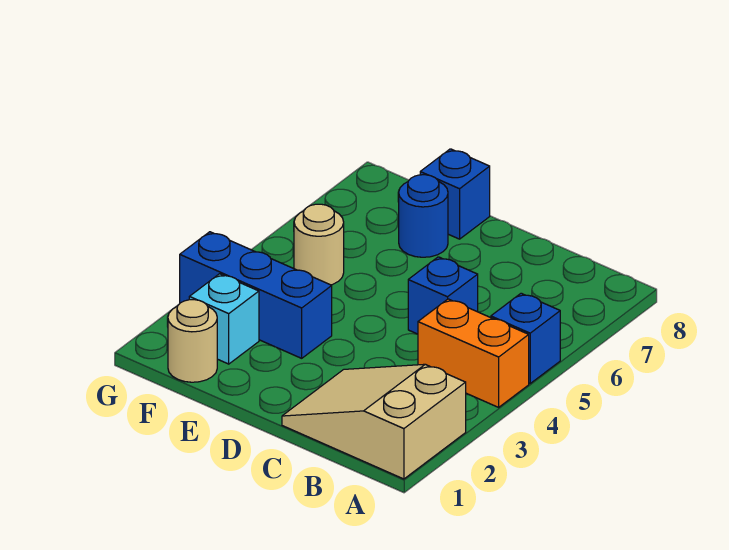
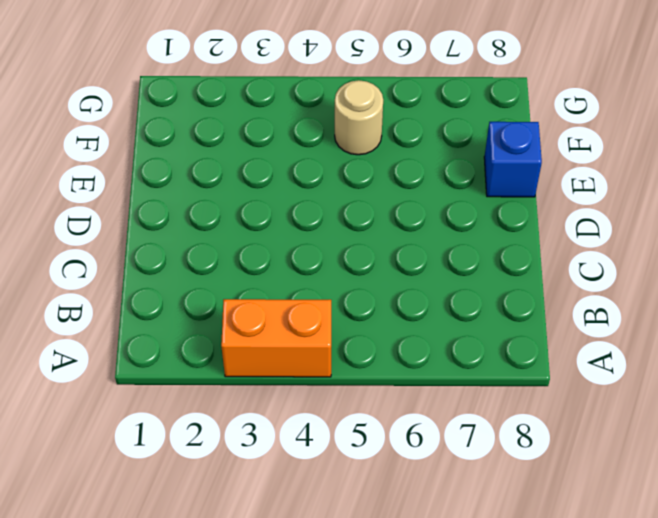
orange 1x2 brick [221,299,331,377] -> orange 1x2 brick turned to [418,299,529,407]
none -> tan 2x3 slope [282,364,466,479]
none -> blue 1x1 brick [491,293,560,383]

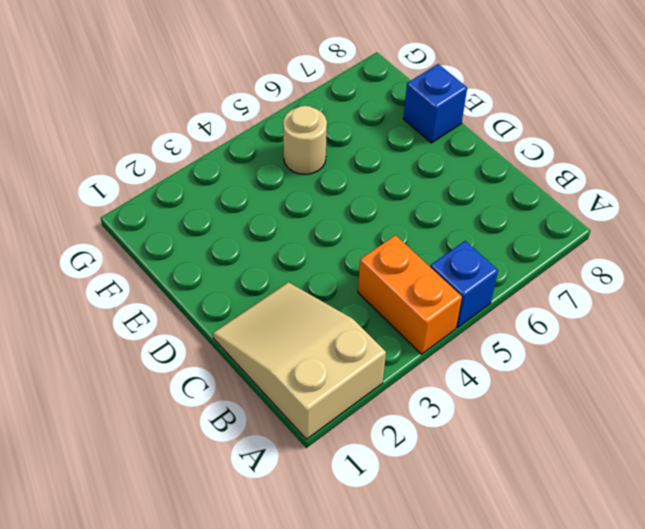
none -> blue 1x1 brick [408,257,478,334]
none -> blue 1x3 brick [180,232,332,358]

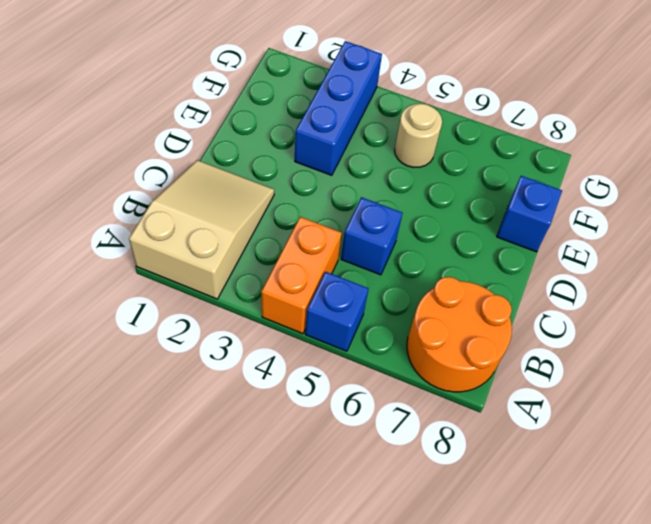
orange 2x2 round brick [407,277,512,392] -> none
none -> blue 1x1 round brick [399,175,448,257]
none -> tan 1x1 round brick [168,300,217,382]

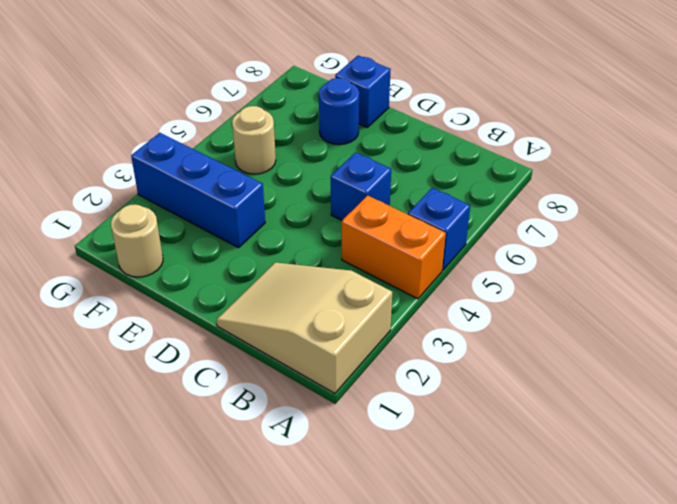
none -> cyan 1x1 brick [189,274,259,364]

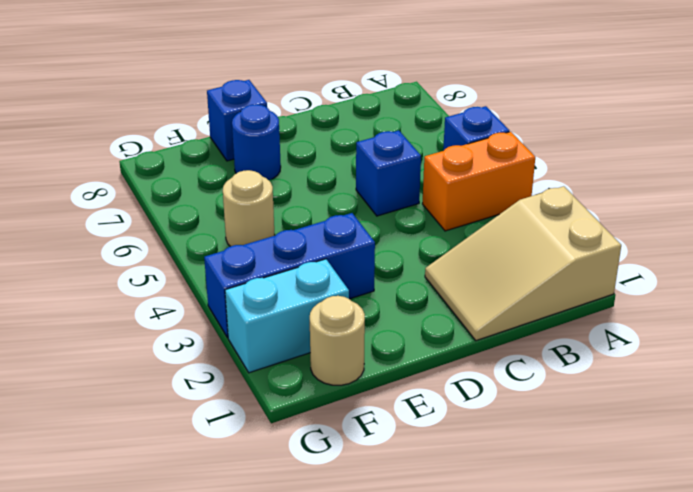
cyan 1x2 brick [225,259,349,373] -> cyan 1x1 brick [189,274,259,364]

